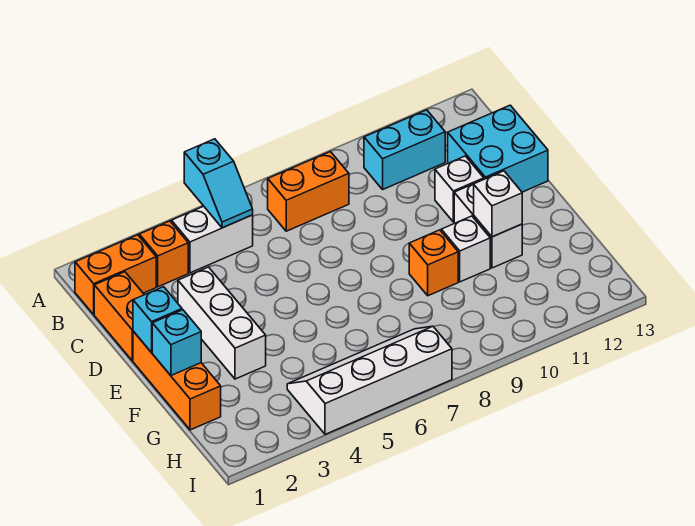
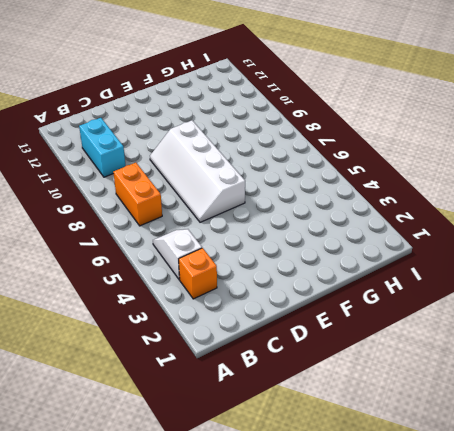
white 1x2 slope [153,229,202,280] -> white 1x2 brick [171,206,253,273]
white 2x4 slope [150,121,245,222] -> white 2x4 slope moved to [287,326,452,434]
none -> orange 1x2 brick [75,235,156,314]
none -> orange 1x2 brick [94,272,144,361]
none -> cyan 2x2 brick [448,105,548,192]

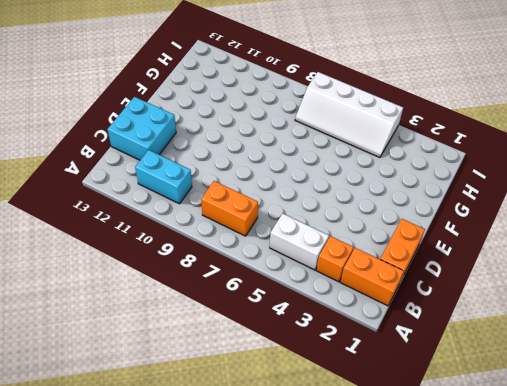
none -> white 1x3 brick [178,267,266,379]
none -> white 1x1 brick [435,156,484,222]
none -> orange 1x3 brick [133,331,221,430]

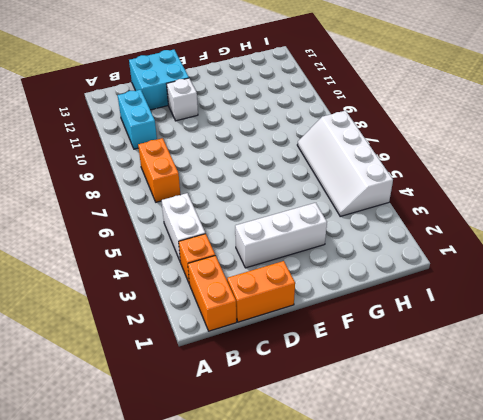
none -> orange 1x3 brick [133,331,221,430]
none -> white 1x2 brick [454,184,522,268]
none -> orange 1x1 brick [409,230,458,296]

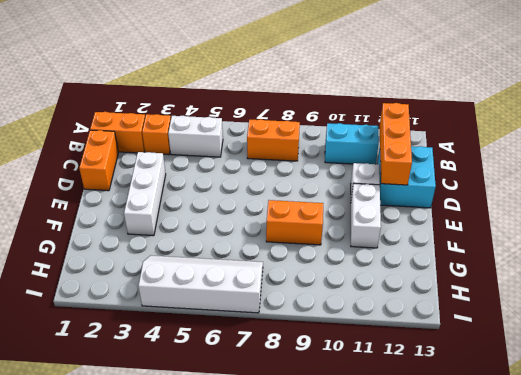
orange 1x3 brick [380,103,412,185] -> orange 1x3 brick moved to [133,331,221,430]
orange 1x2 brick [266,200,323,245] -> orange 1x1 brick [409,230,458,296]
none -> white 1x1 brick [441,216,490,282]
none -> cyan 1x2 slope [184,139,253,228]
none -> cyan 1x1 brick [133,287,182,353]

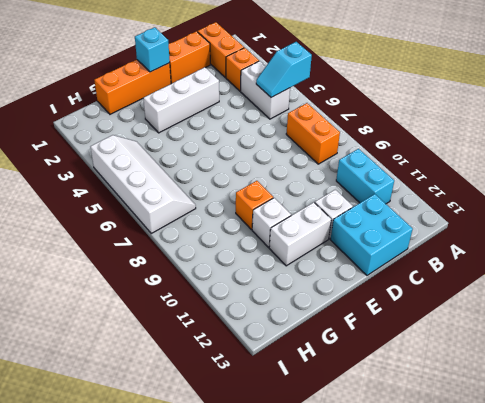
none -> cyan 1x1 brick [152,310,201,375]
none -> white 1x1 brick [474,171,522,237]

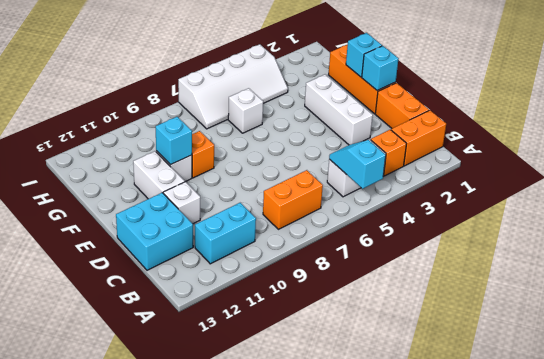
cyan 1x1 brick [156,117,192,165] -> none
white 1x1 brick [228,88,263,133] -> white 1x1 brick moved to [474,171,522,237]

